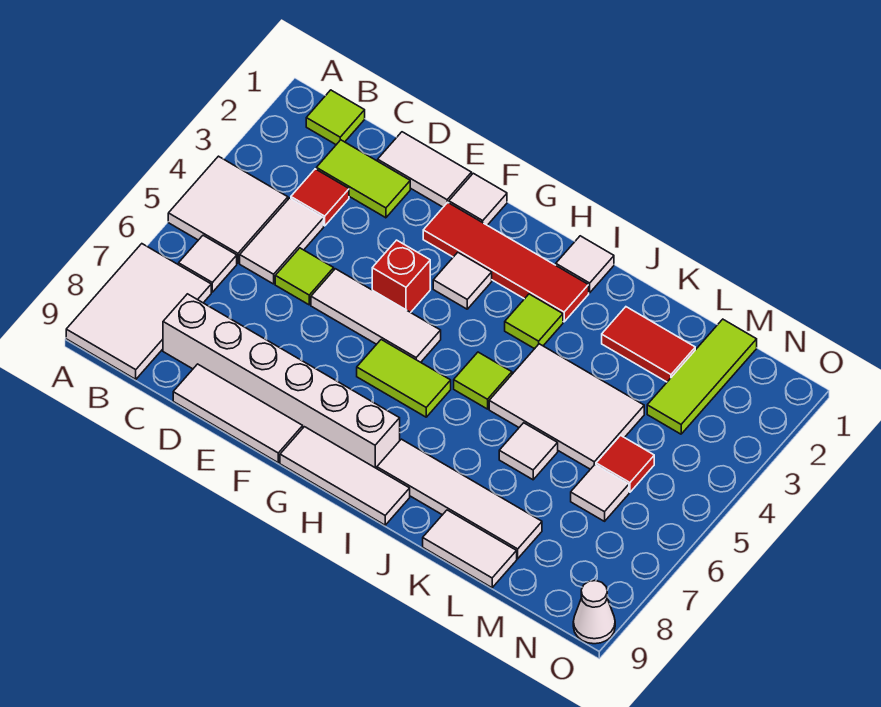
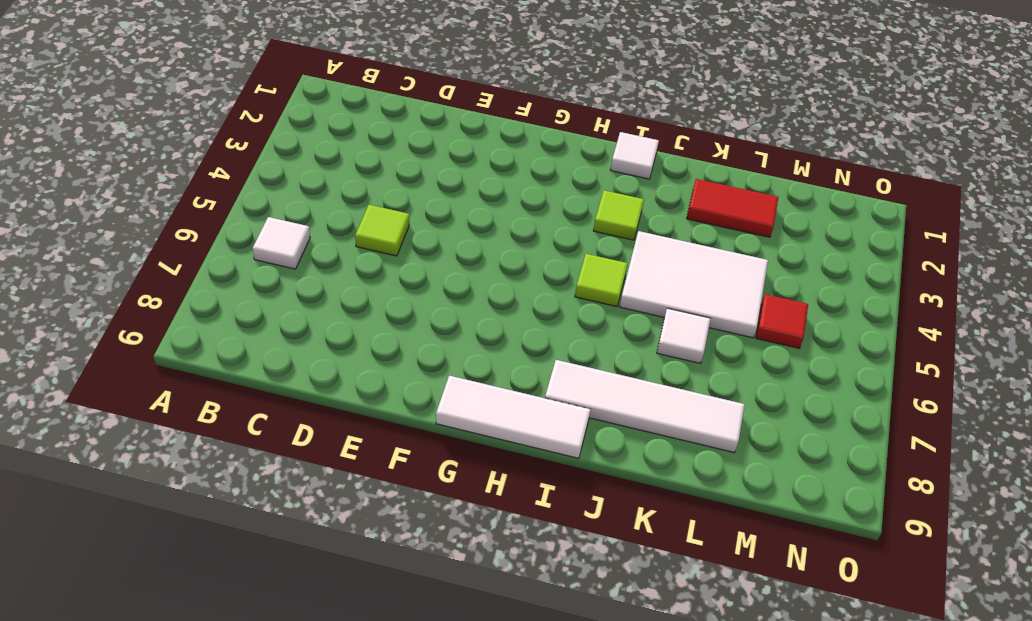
none -> white 2x2 tile [168,156,288,263]
none -> white 2x3 tile [66,244,211,379]
none -> lime 1x1 tile [306,90,365,145]
none -> lime 1x2 tile [316,140,410,218]

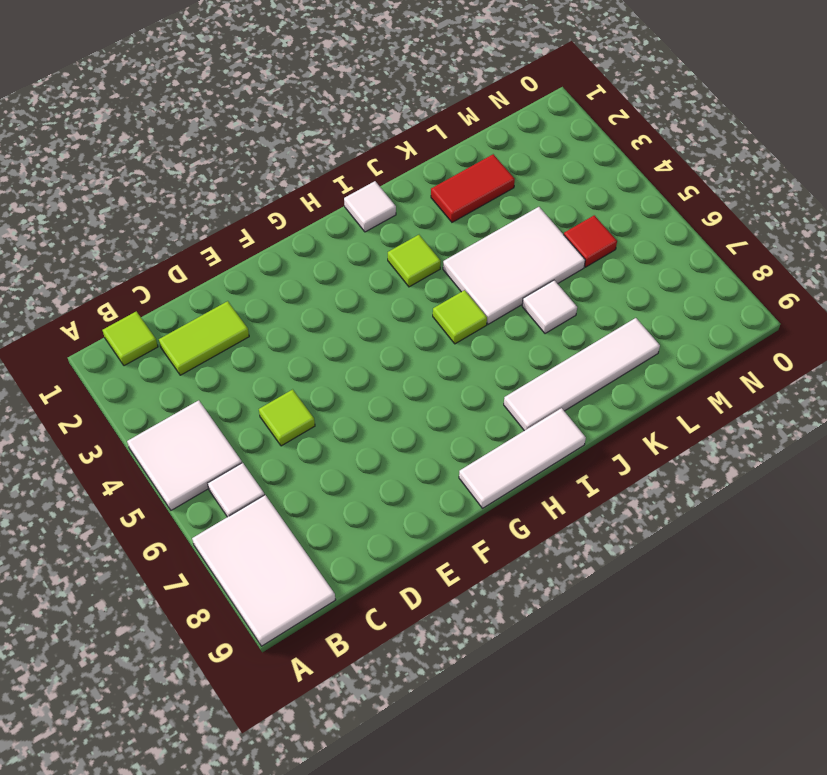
none -> red 1x1 tile [291,169,349,226]
none -> white 1x2 tile [240,198,324,284]
none -> white 1x6 brick [163,294,400,469]
none -> white 1x2 tile [378,132,472,207]

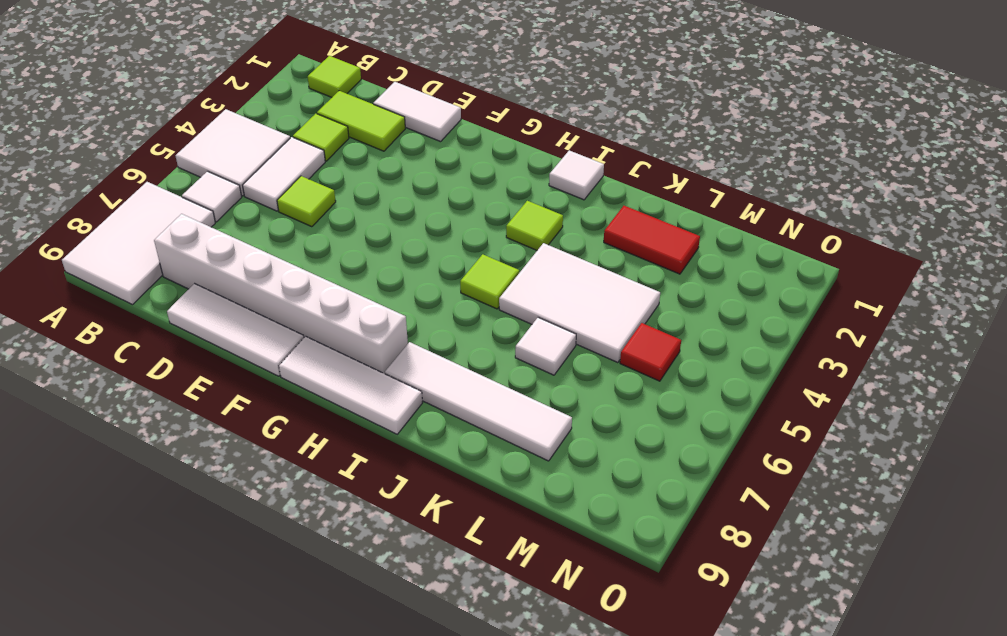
lime 1x1 tile [293,114,349,161] -> red 1x1 tile [291,169,349,226]
none -> white 1x3 tile [311,269,441,362]
none -> white 1x1 tile [449,173,507,225]
none -> red 1x4 tile [423,202,589,322]
none -> red 1x1 brick [372,240,430,313]

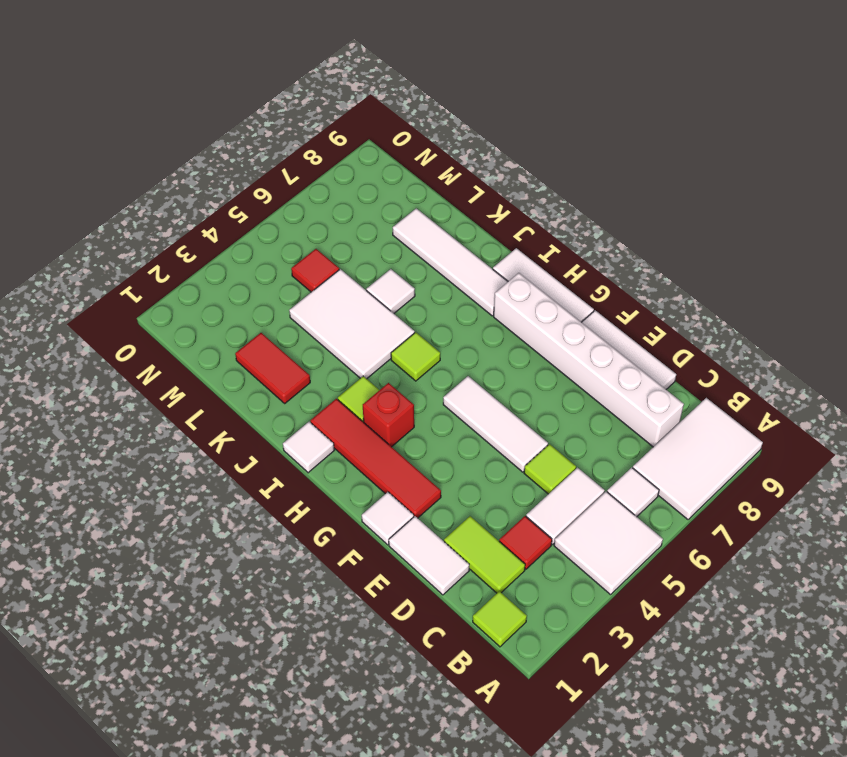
red 1x1 brick [363,383,414,447] -> red 1x1 brick moved to [372,240,430,313]
none -> white 1x1 tile [433,252,492,309]
none -> lime 1x2 tile [357,340,451,417]
none -> white 1x2 tile [423,510,517,588]
none -> lime 1x3 tile [647,319,757,434]

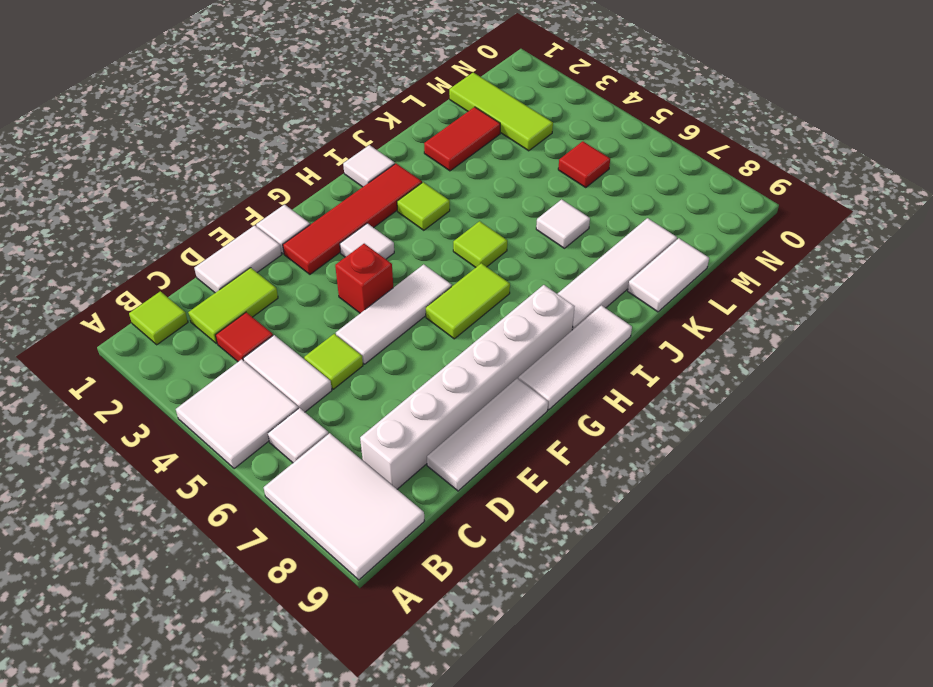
none -> white 2x3 tile [489,344,644,469]
none -> white 1x1 tile [571,465,629,521]
none -> white 1x1 cone [573,581,615,644]

